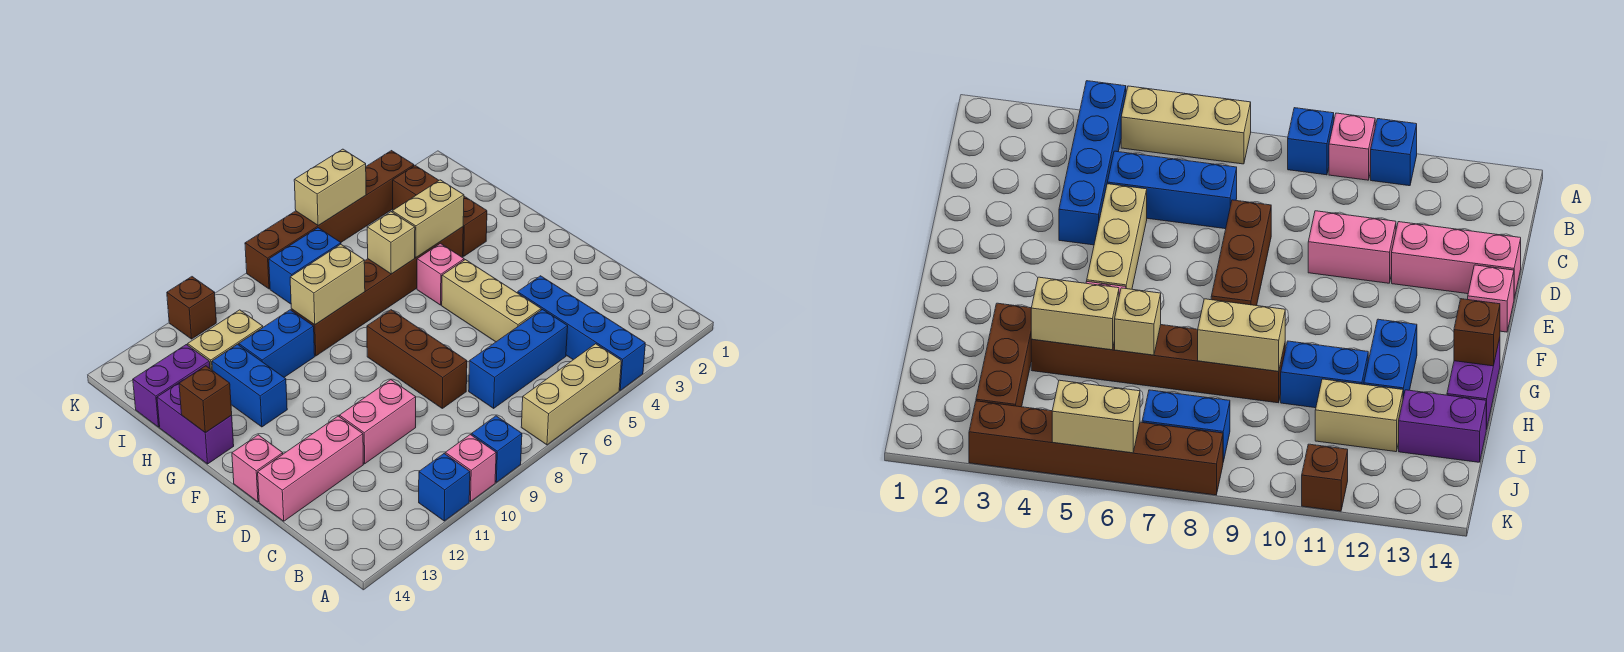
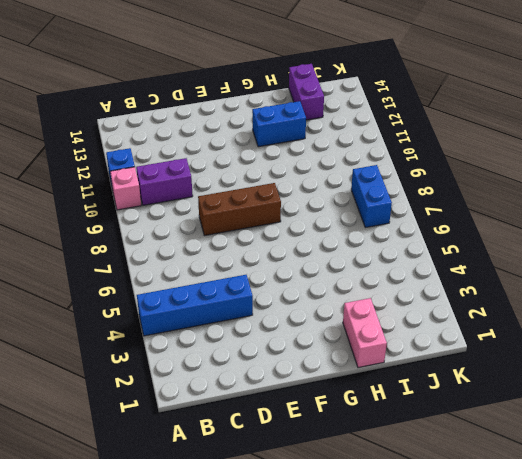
purple 1x2 brick [136,158,193,205] -> purple 1x2 brick moved to [157,380,234,464]
pink 1x2 brick [343,298,387,368] -> pink 1x2 brick moved to [340,380,416,464]
none -> tan 1x3 brick [521,344,621,445]
none -> blue 1x1 brick [472,416,522,482]
none -> blue 1x3 brick [469,310,568,408]

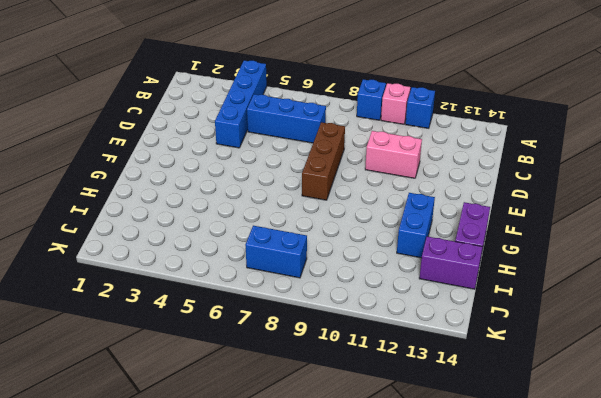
none -> tan 1x3 brick [521,344,621,445]
none -> tan 1x3 brick [442,260,541,342]
none -> pink 1x3 brick [258,416,363,521]

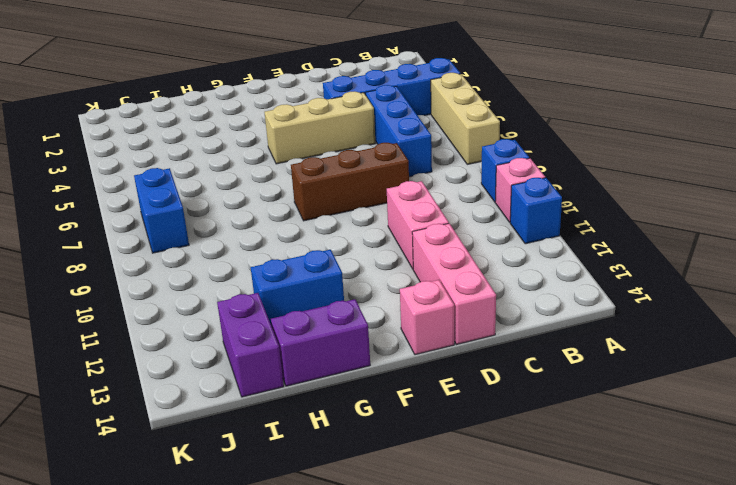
none -> pink 1x1 brick [417,243,464,305]
none -> brown 1x3 brick [393,166,487,256]
none -> brown 1x6 brick [291,227,463,356]

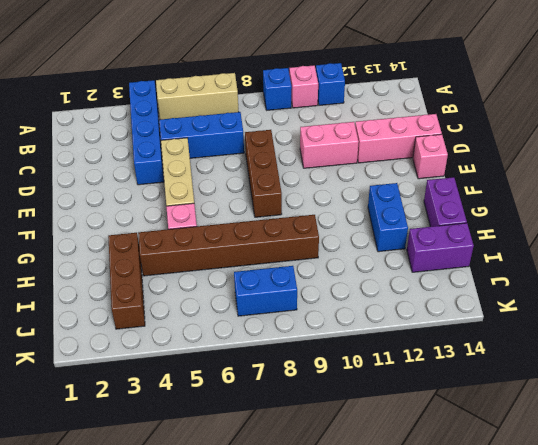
none -> blue 1x2 brick [239,310,315,377]
none -> tan 1x2 brick [188,310,263,371]
none -> brown 1x6 brick [245,151,414,289]

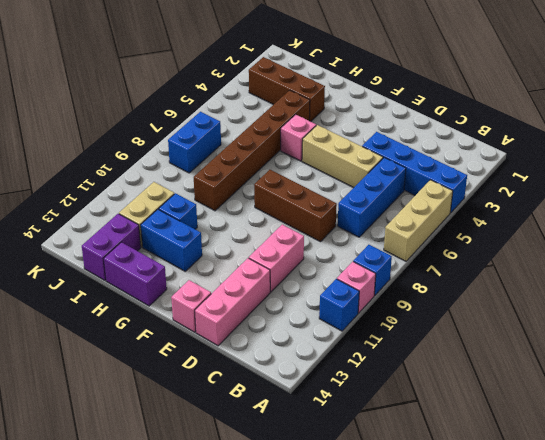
blue 1x1 brick [159,193,197,229] -> blue 1x2 brick [239,310,315,377]
none -> brown 1x6 brick [245,151,414,289]
none -> brown 1x1 brick [167,277,216,339]
none -> brown 1x1 brick [179,366,232,433]

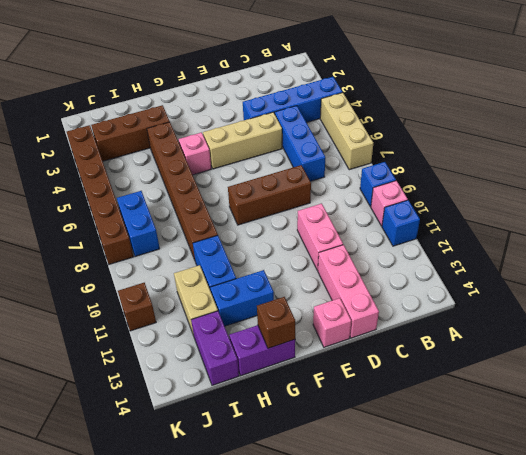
none -> tan 1x2 brick [392,180,464,257]
none -> tan 1x1 brick [367,212,415,274]
none -> tan 1x2 brick [290,244,365,325]

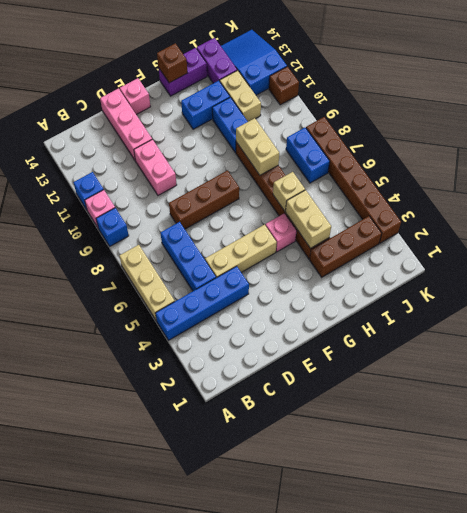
blue 2x3 slope [221,30,287,95] -> none
none -> tan 1x2 brick [294,149,366,226]

